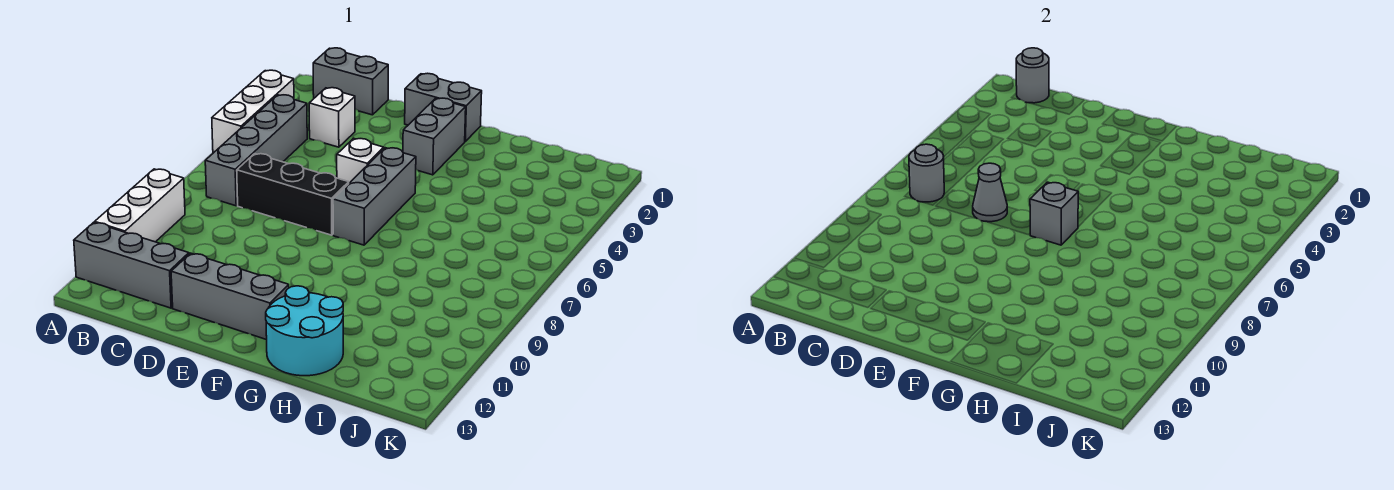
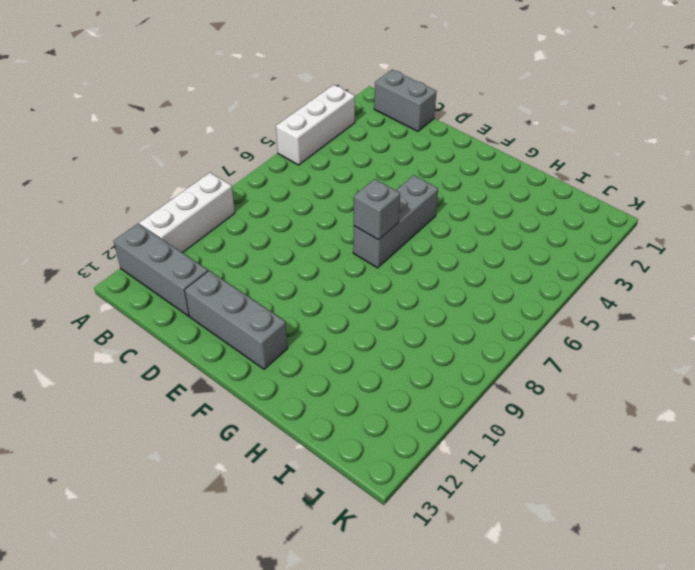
none -> grey 1x4 brick [205,95,307,206]
none -> white 1x1 brick [309,88,355,147]
none -> black 1x3 brick [237,154,349,235]

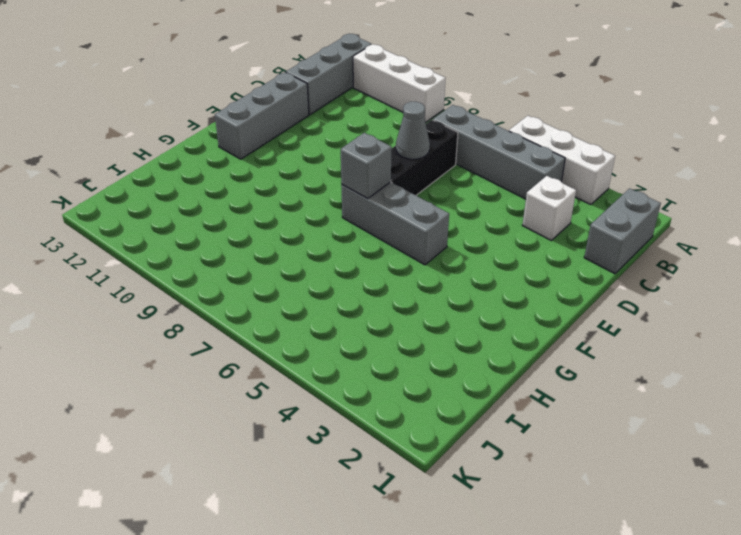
none -> grey 1x2 brick [405,73,482,141]
none -> white 1x1 brick [337,138,384,183]
none -> grey 1x2 brick [403,98,466,175]

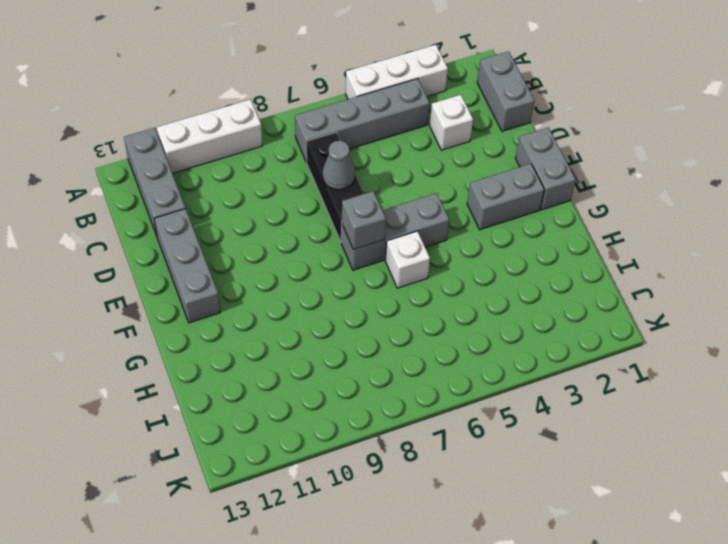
white 1x1 brick [385,231,430,288] -> white 1x1 brick moved to [337,138,384,183]
none -> cyan 2x2 round brick [266,286,343,376]
none -> grey 1x1 round brick [1016,48,1049,103]
none -> grey 1x1 round brick [909,144,944,202]

